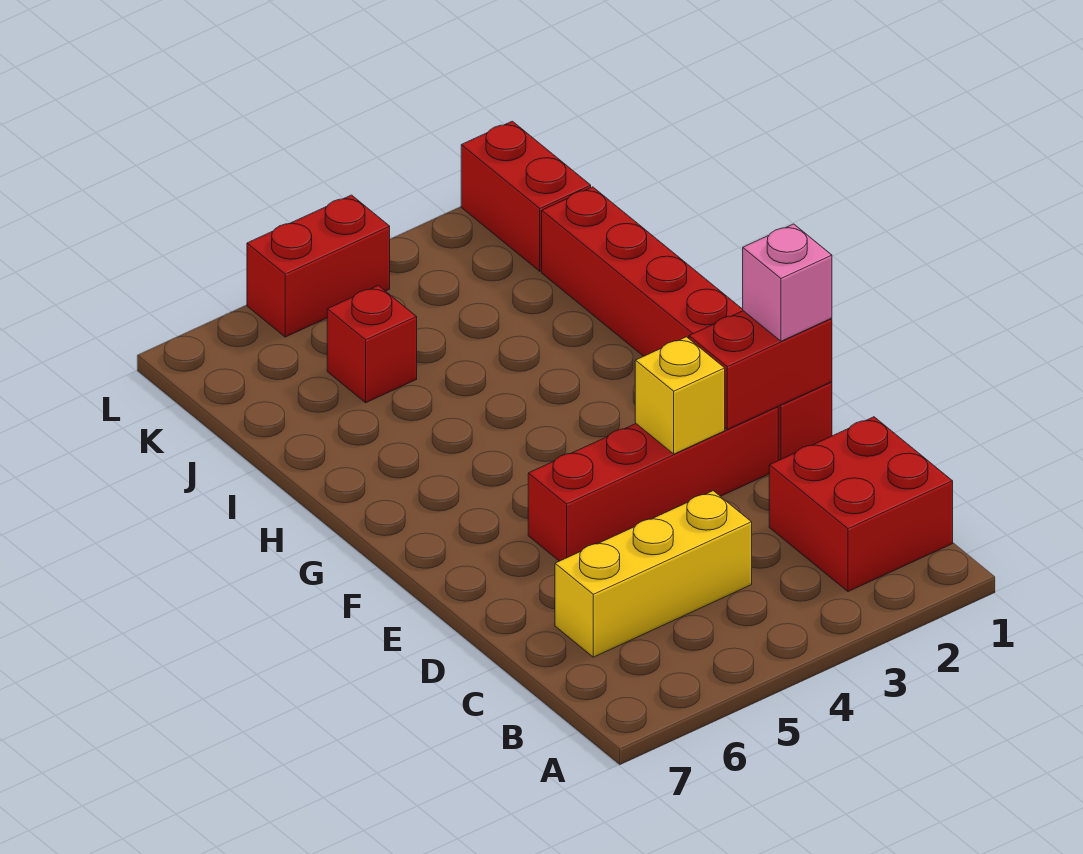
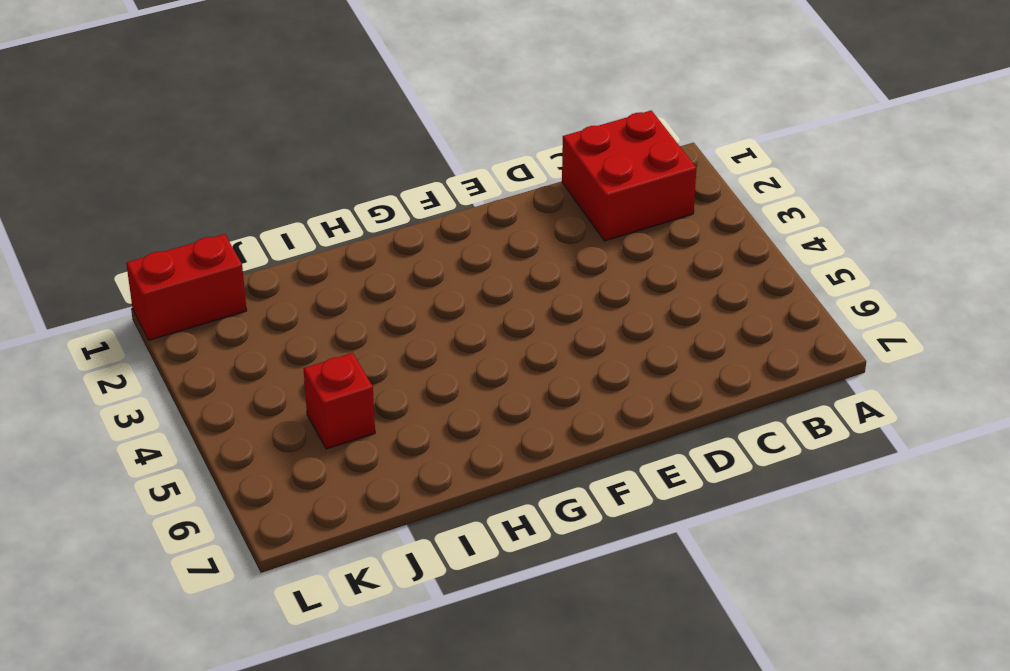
none -> yellow 1x3 brick [555,491,752,657]
none -> red 1x6 brick [542,187,832,460]

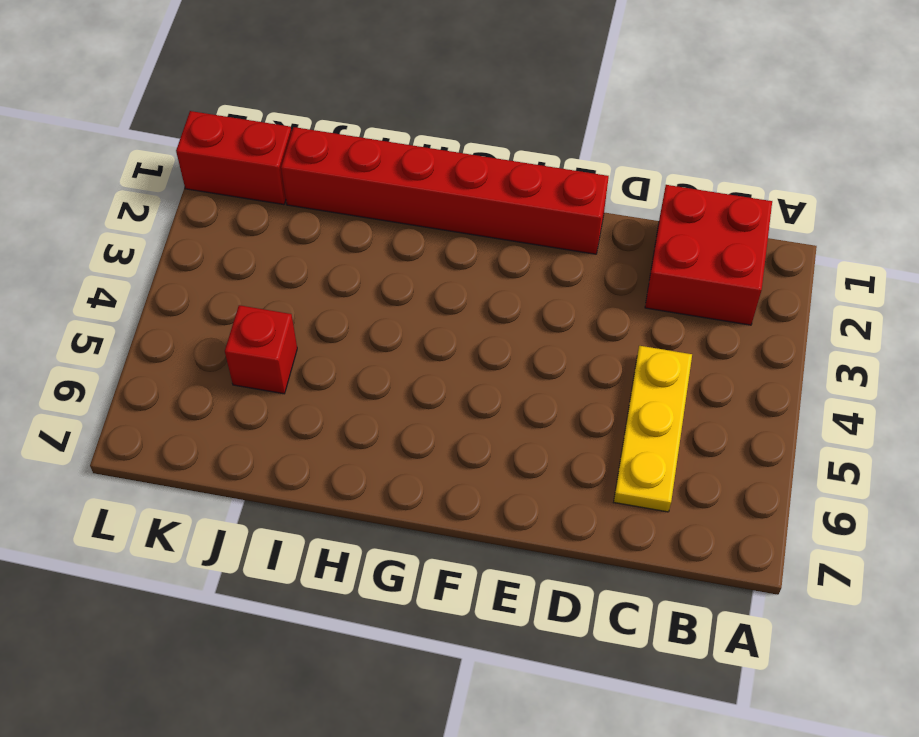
yellow 1x3 plate [614,346,692,512] -> yellow 1x3 brick [555,491,752,657]
none -> red 1x4 brick [528,407,778,561]
none -> red 1x2 brick [247,195,390,337]

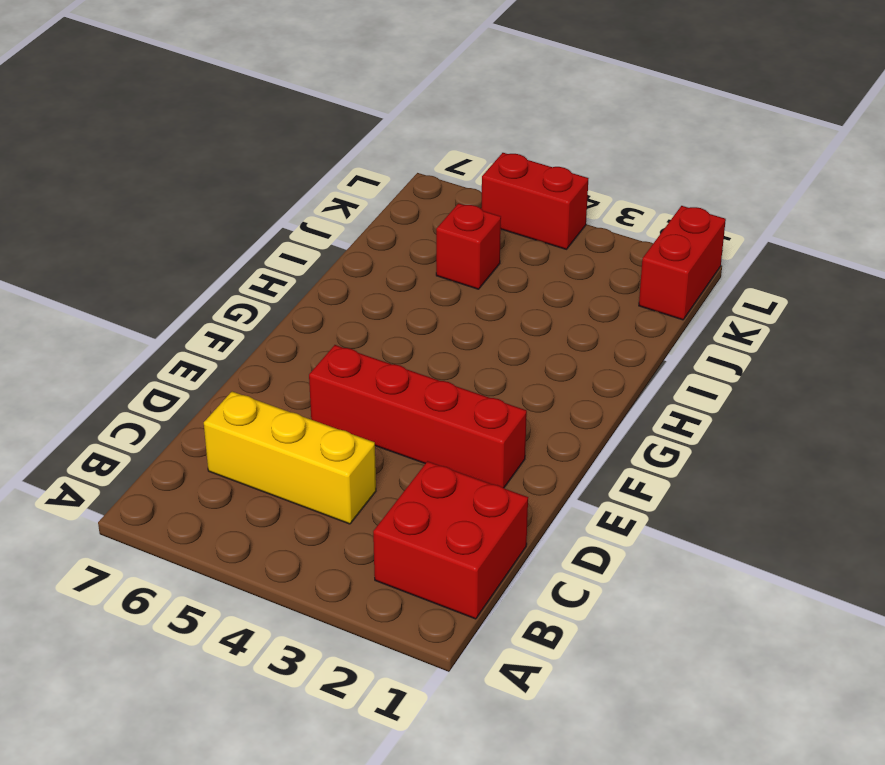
none -> red 1x6 brick [542,187,832,460]
none -> red 1x2 brick [689,311,832,429]

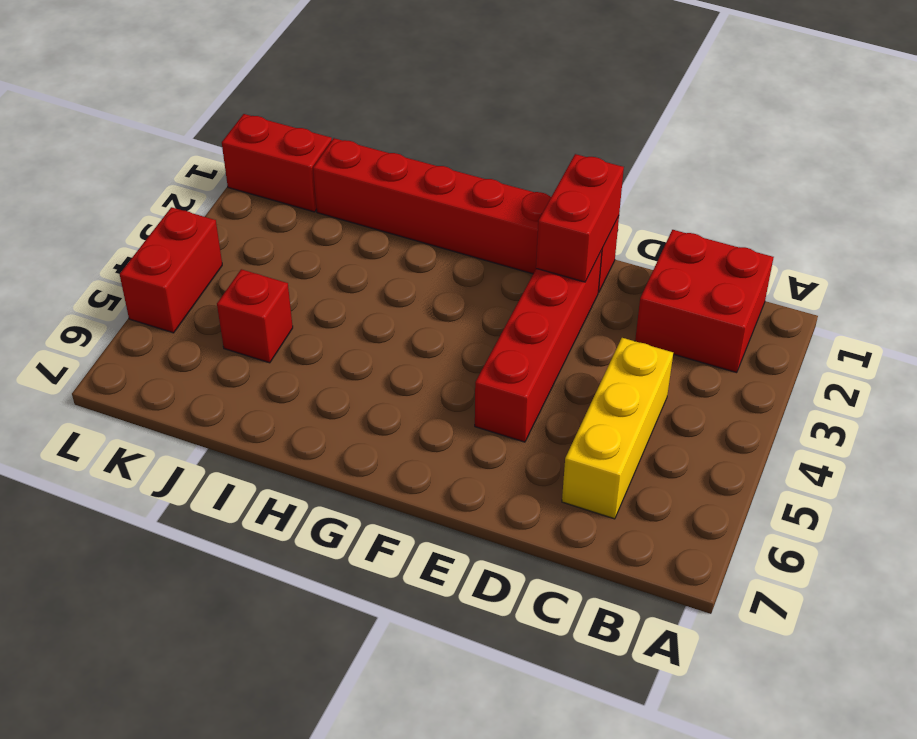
none -> yellow 1x1 brick [635,337,725,454]
none -> pink 1x1 brick [743,224,832,341]

